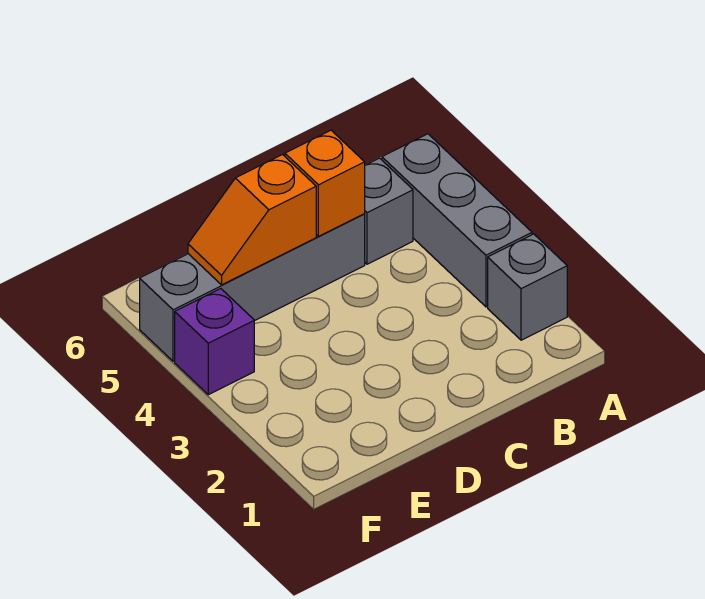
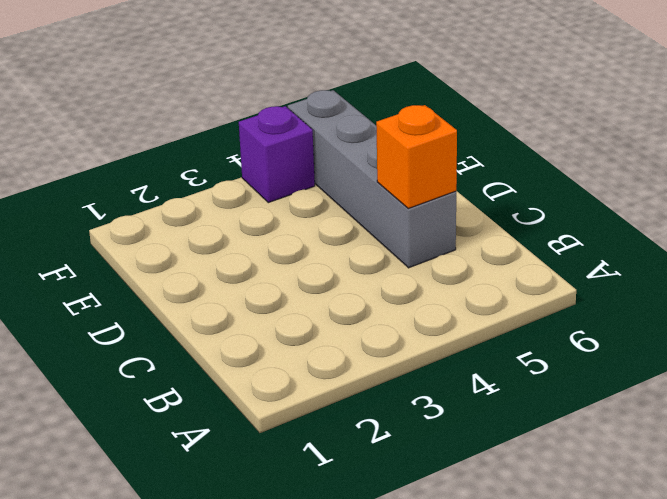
none -> grey 1x1 brick [488,234,567,340]
none -> grey 1x3 brick [382,134,532,307]

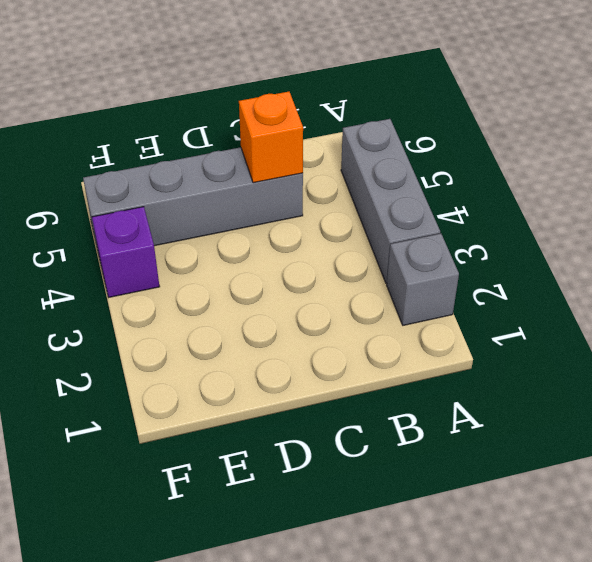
none -> grey 1x1 brick [365,158,413,264]
none -> orange 1x2 slope [188,155,316,285]

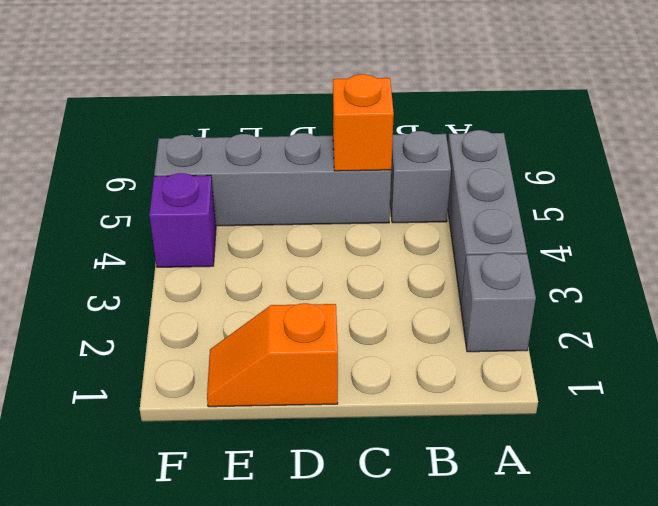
orange 1x2 slope [207,303,338,407] -> orange 1x2 slope moved to [188,155,316,285]

